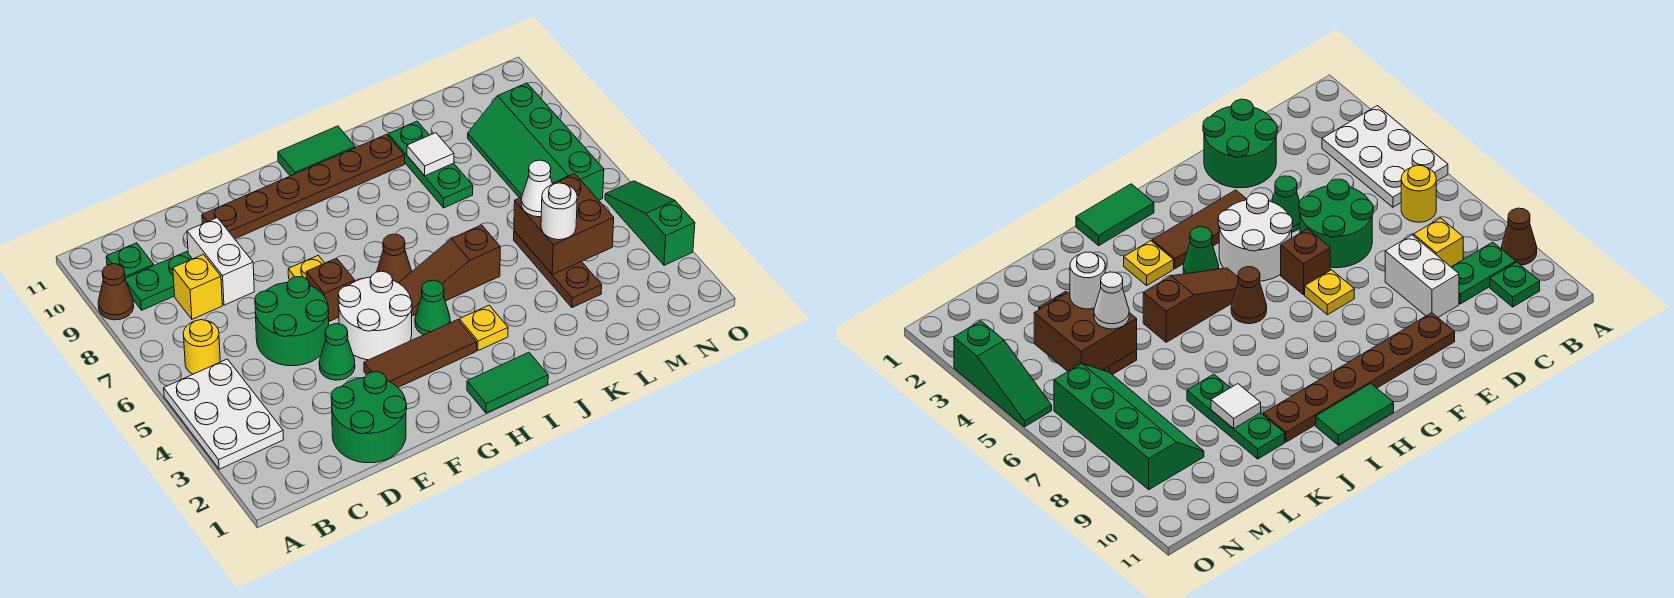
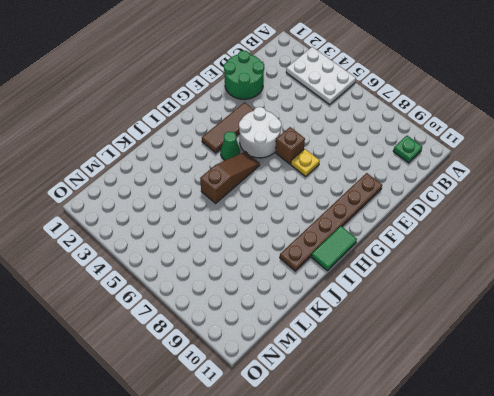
none -> brown 1x1 cone [98,264,134,320]
none -> yellow 1x1 round brick [183,320,220,374]
none -> green 1x2 plate [125,252,192,310]

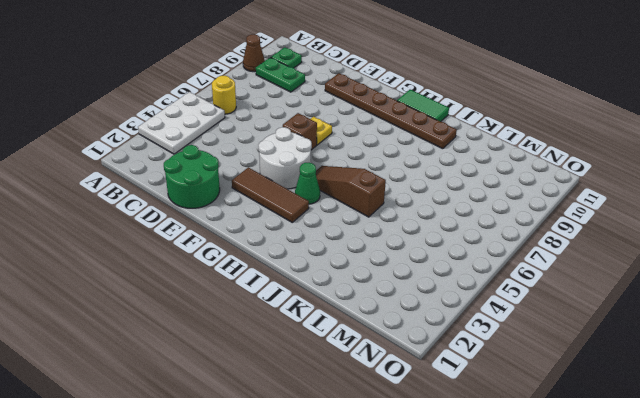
none -> yellow 1x1 brick [173,254,222,319]
none -> green 2x2 round brick [255,277,329,366]
none -> white 1x2 brick [187,218,254,305]

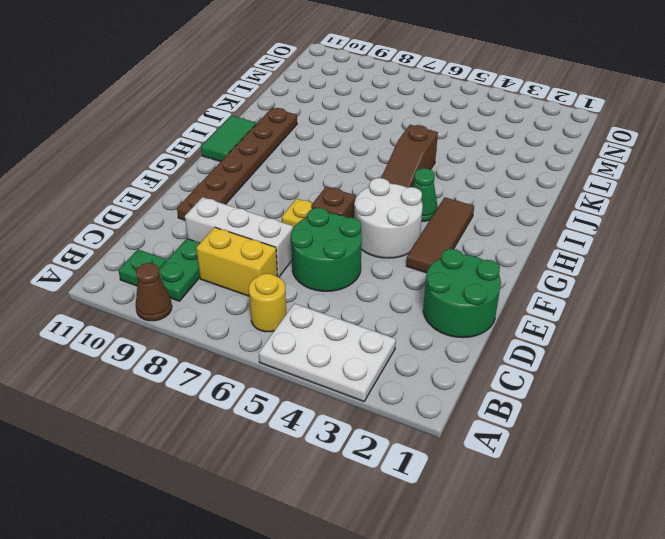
yellow 1x2 brick [196,227,278,296] -> yellow 1x1 brick [173,254,222,319]
white 1x3 brick [185,197,293,277] -> white 1x2 brick [187,218,254,305]
none -> green 1x1 cone [319,324,355,380]
none -> green 1x2 tile [467,352,548,413]
none -> brown 1x1 cone [377,234,411,283]

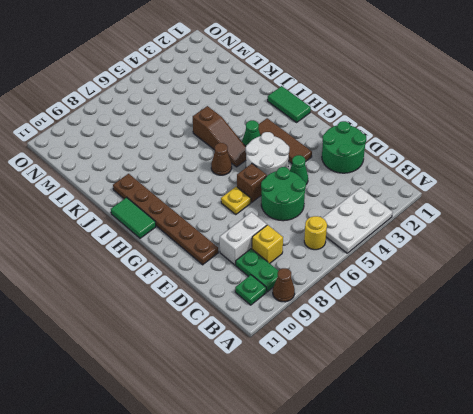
none -> yellow 1x1 plate [459,305,508,351]
none -> green 1x3 plate [388,121,473,208]
none -> brown 1x3 plate [514,231,602,307]

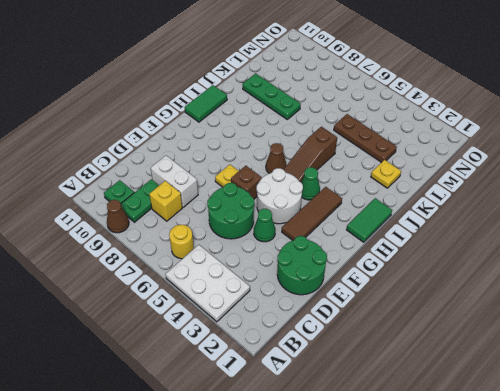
yellow 1x1 plate [371,160,401,188] -> yellow 1x1 plate moved to [459,305,508,351]
none -> brown 1x6 plate [202,134,405,239]
none -> green 2x4 slope [468,83,604,200]
none -> green 1x3 slope [605,181,695,265]

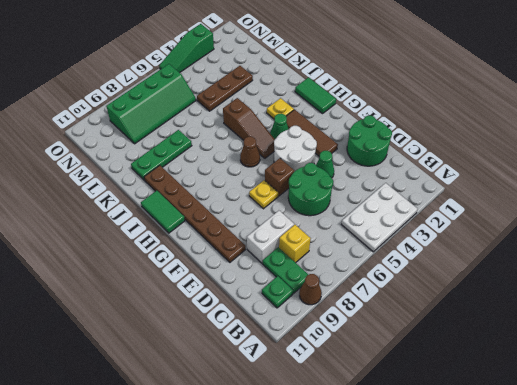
none -> yellow 1x1 round brick [183,320,220,374]
none -> white 1x1 tile [407,133,454,176]
none -> brown 2x2 brick [514,174,614,274]

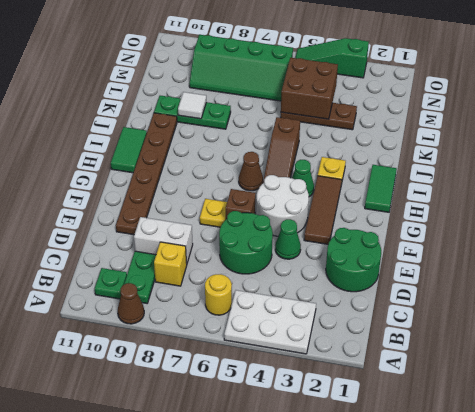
none -> white 1x1 round brick [541,183,577,240]
none -> white 1x1 cone [521,160,553,217]

